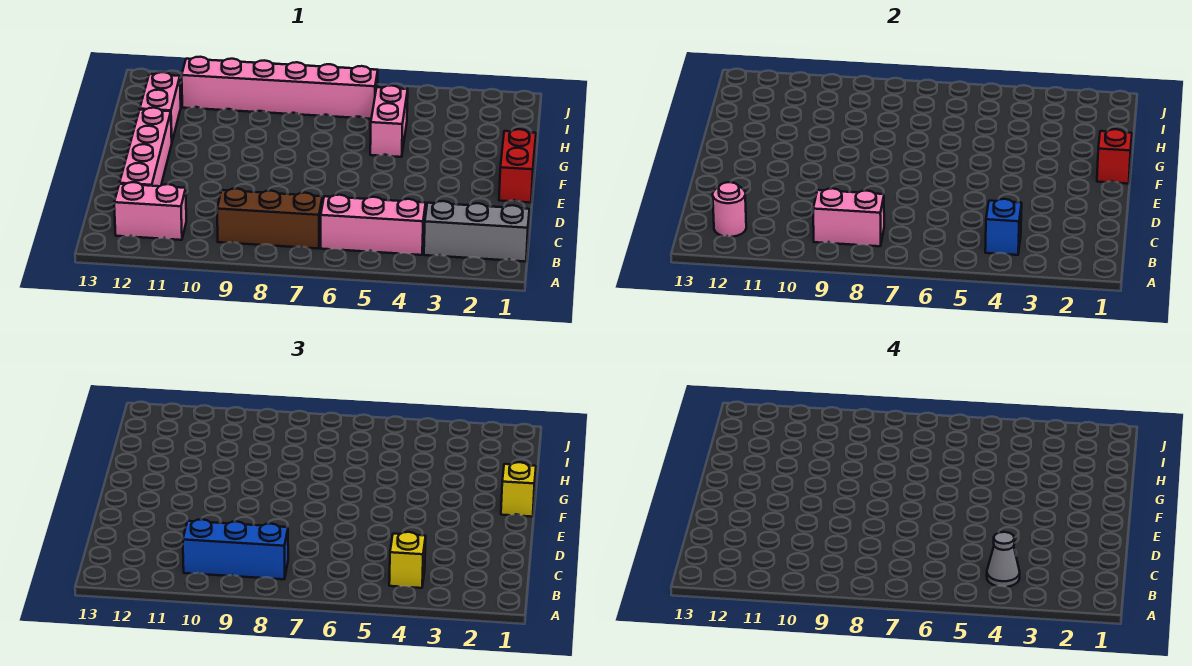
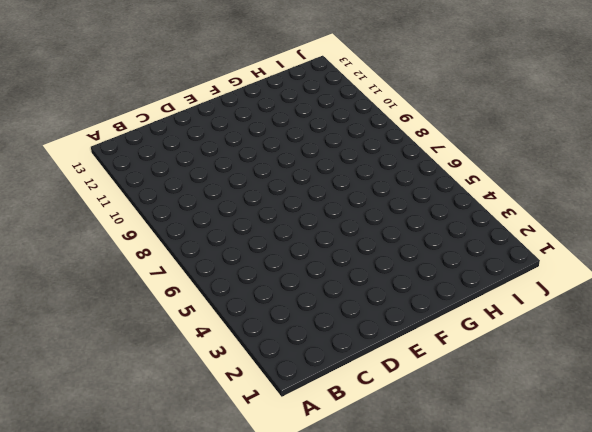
none -> grey 1x3 brick [424,201,529,262]
none -> pink 1x3 brick [321,195,426,255]
none -> brown 1x3 brick [217,188,322,249]

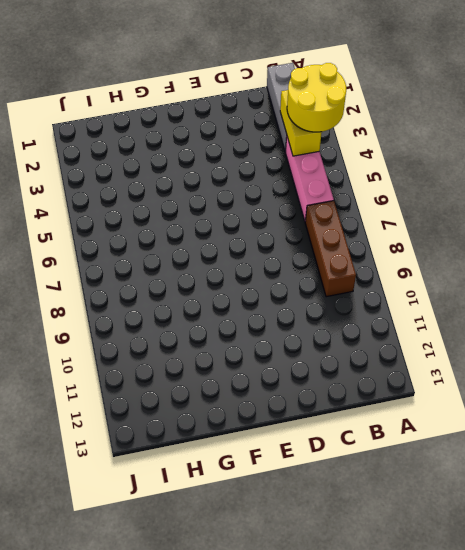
yellow 2x2 round brick [287,63,346,132] -> yellow 1x1 brick [389,532,426,588]
yellow 1x2 brick [280,90,322,156] -> blue 1x1 brick [985,199,1022,255]
none -> pink 1x2 brick [114,182,186,240]
none -> pink 1x4 brick [120,108,172,186]
none -> red 1x2 brick [499,129,536,203]

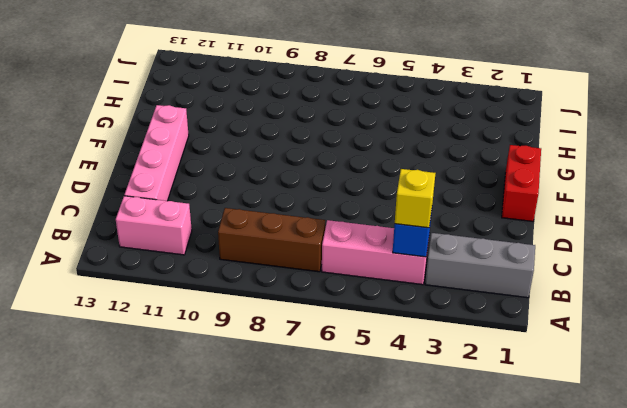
none -> pink 1x2 brick [370,85,408,157]
none -> pink 1x2 brick [140,72,181,141]
none -> pink 1x6 brick [182,57,378,119]

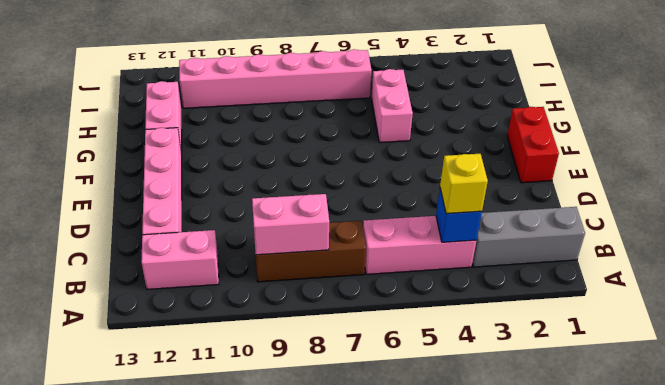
none -> pink 1x1 round brick [713,182,746,237]
none -> red 1x1 brick [1097,129,1132,184]
none -> blue 1x3 brick [183,519,288,579]

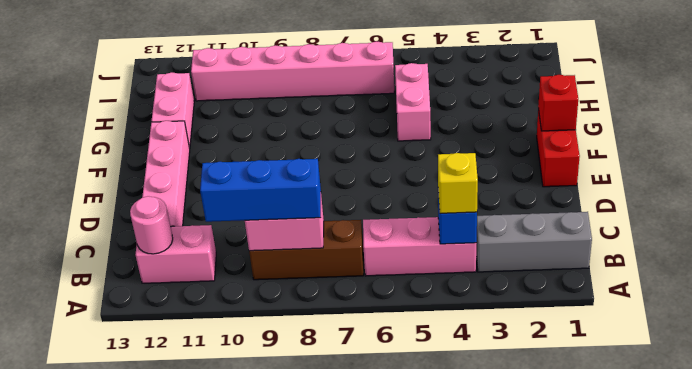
none -> yellow 1x1 brick [501,462,536,517]
none -> grey 1x1 cone [987,532,1020,587]

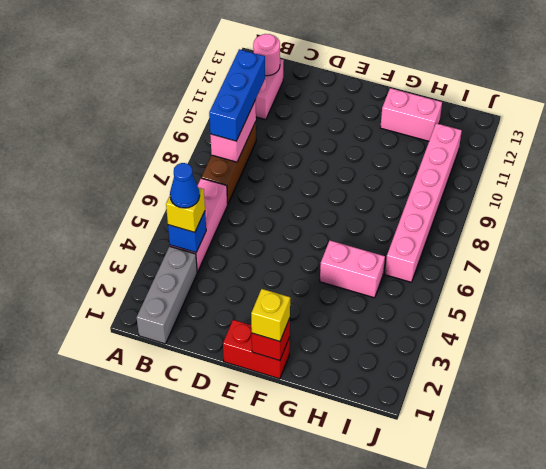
blue 1x1 cone [170,163,200,208] -> grey 1x1 cone [987,532,1020,587]
none -> pink 1x4 brick [120,108,172,186]

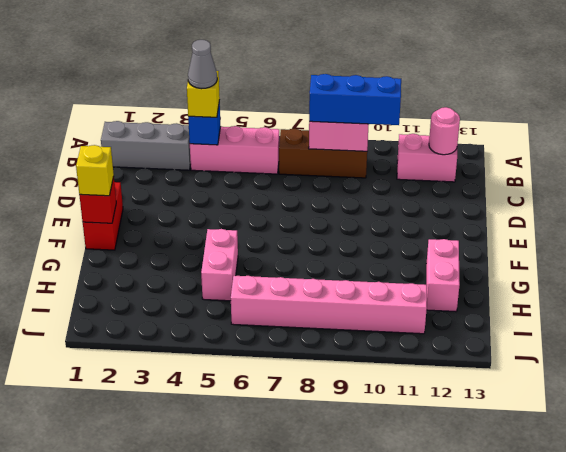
none -> pink 1x4 brick [120,108,172,186]

